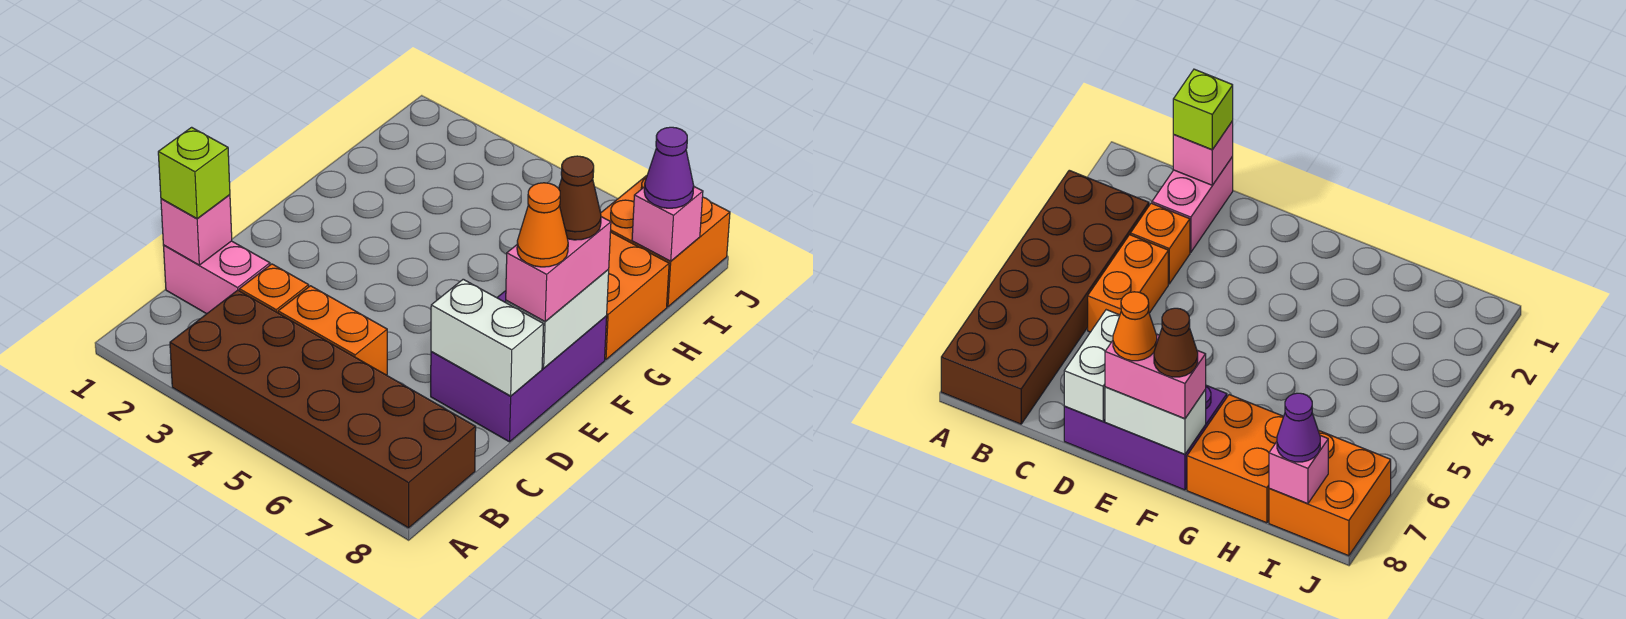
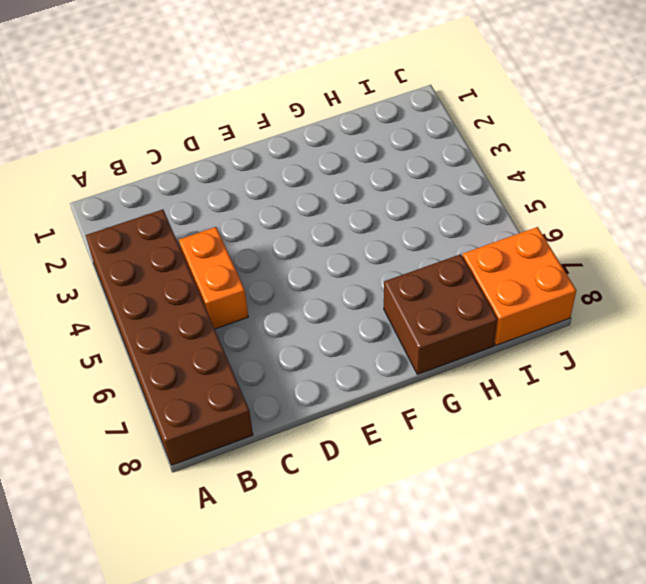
brown 2x2 brick [384,254,498,374] -> orange 2x2 brick [605,232,669,360]
none -> pink 1x2 brick [163,241,270,314]
none -> orange 1x1 brick [239,264,309,313]
none -> purple 2x3 brick [431,291,607,442]

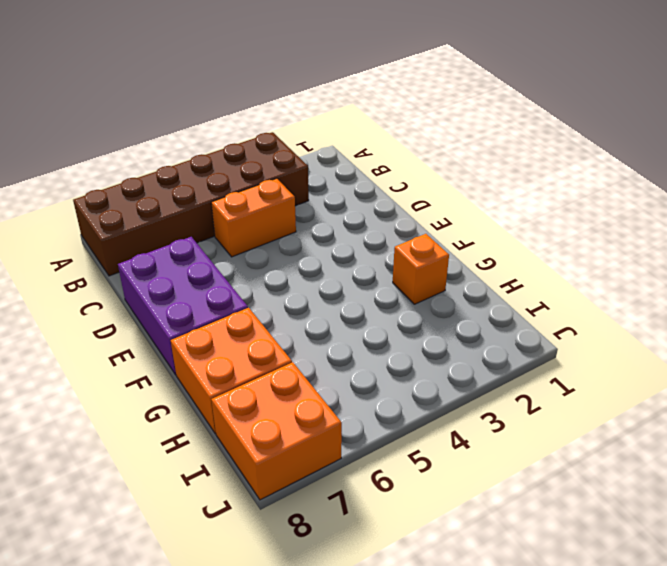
orange 1x1 brick [393,234,449,304] -> orange 1x1 brick moved to [239,264,309,313]
none -> pink 1x2 brick [163,241,270,314]
none -> pink 1x1 brick [161,195,232,265]
none -> white 1x2 brick [431,279,544,396]

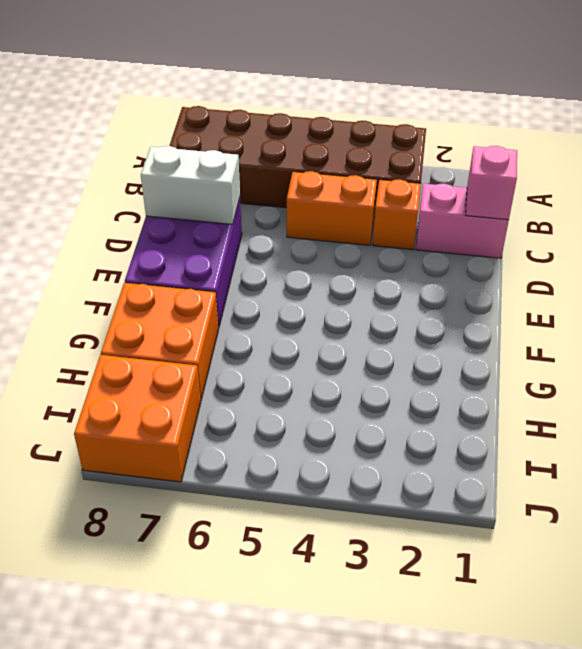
none -> white 1x2 brick [506,270,609,368]
none -> pink 1x1 brick [632,187,703,261]
none -> lime 1x1 brick [158,127,230,219]

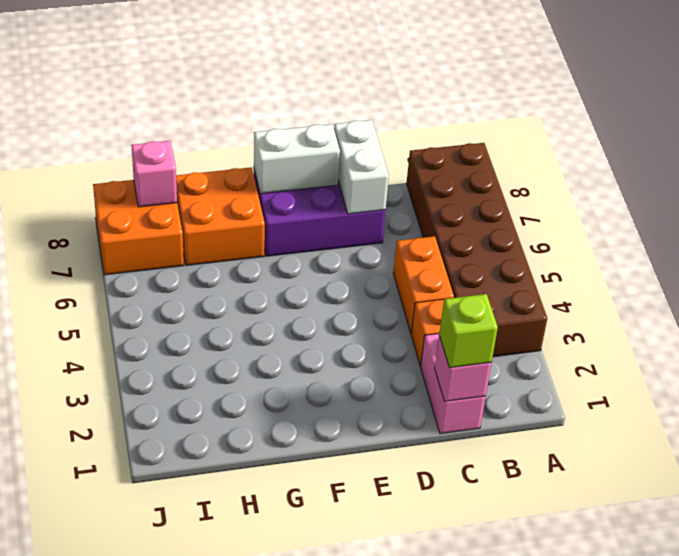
none -> pink 1x2 brick [506,217,611,322]
none -> purple 1x1 cone [644,127,694,208]
none -> orange 1x1 cone [517,183,568,267]

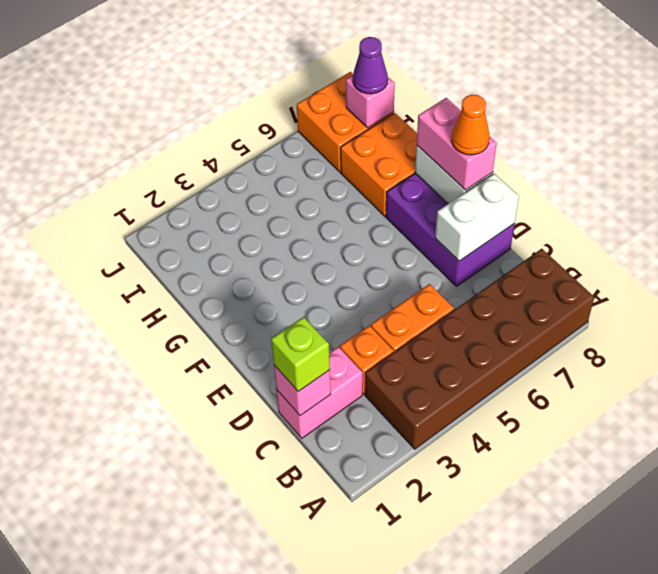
none -> brown 1x1 cone [559,156,601,240]

